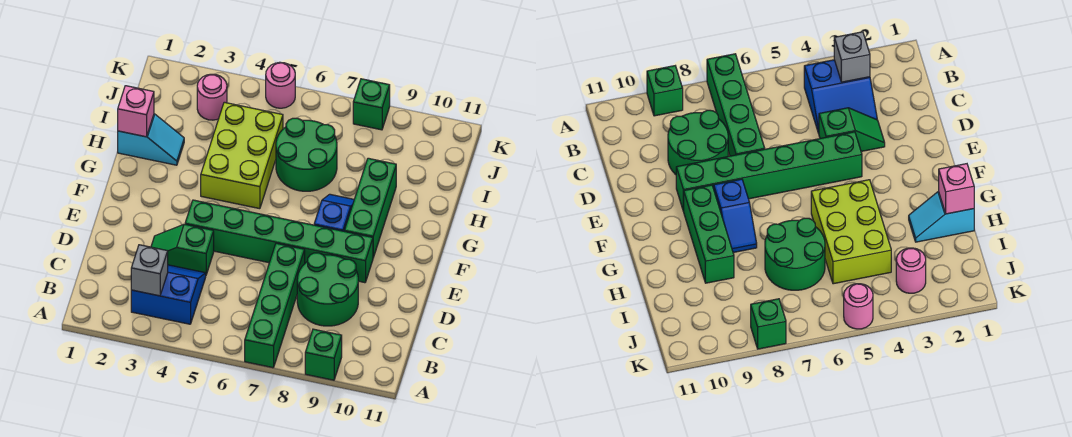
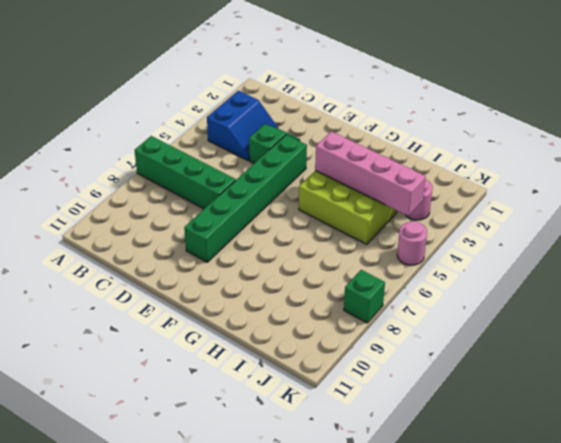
pink 1x4 brick [315,131,426,216] -> none
none -> green 1x1 brick [305,329,342,380]
none -> green 2x2 round brick [297,253,358,326]
none -> blue 1x2 slope [314,194,354,231]

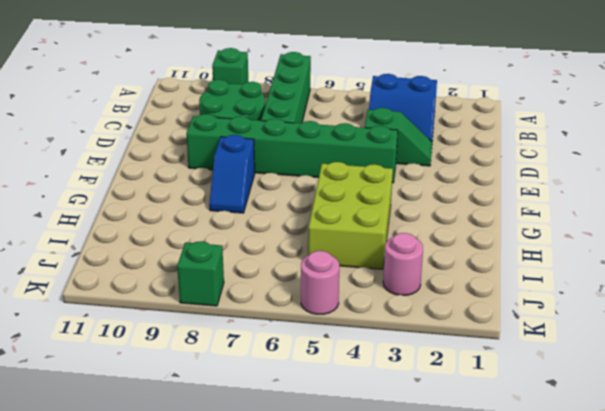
none -> green 1x3 brick [345,158,396,258]
none -> cyan 1x2 slope [118,114,184,165]
none -> green 2x2 round brick [276,118,337,191]

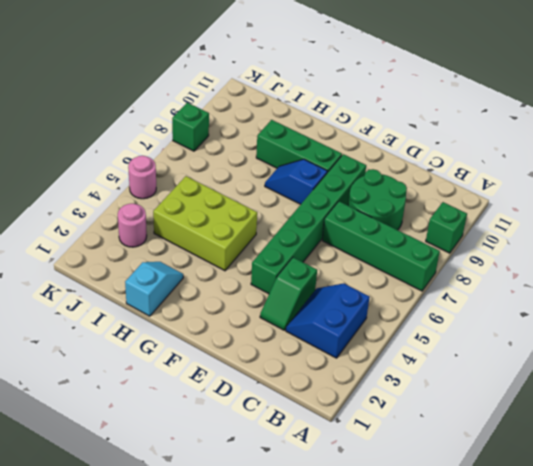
none -> green 2x2 round brick [276,118,337,191]
none -> grey 1x1 brick [131,245,168,296]
none -> pink 1x1 brick [118,86,154,137]

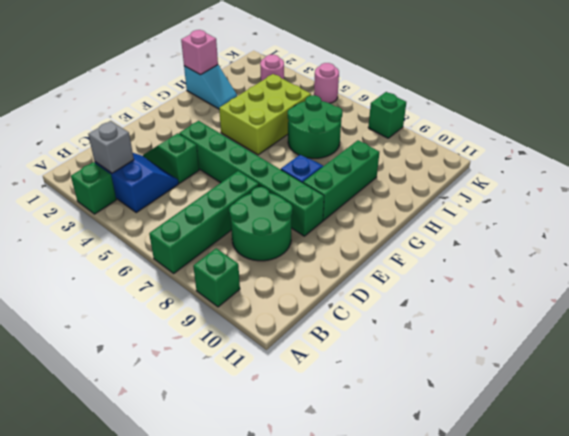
green 1x1 brick [71,162,116,214] -> none

